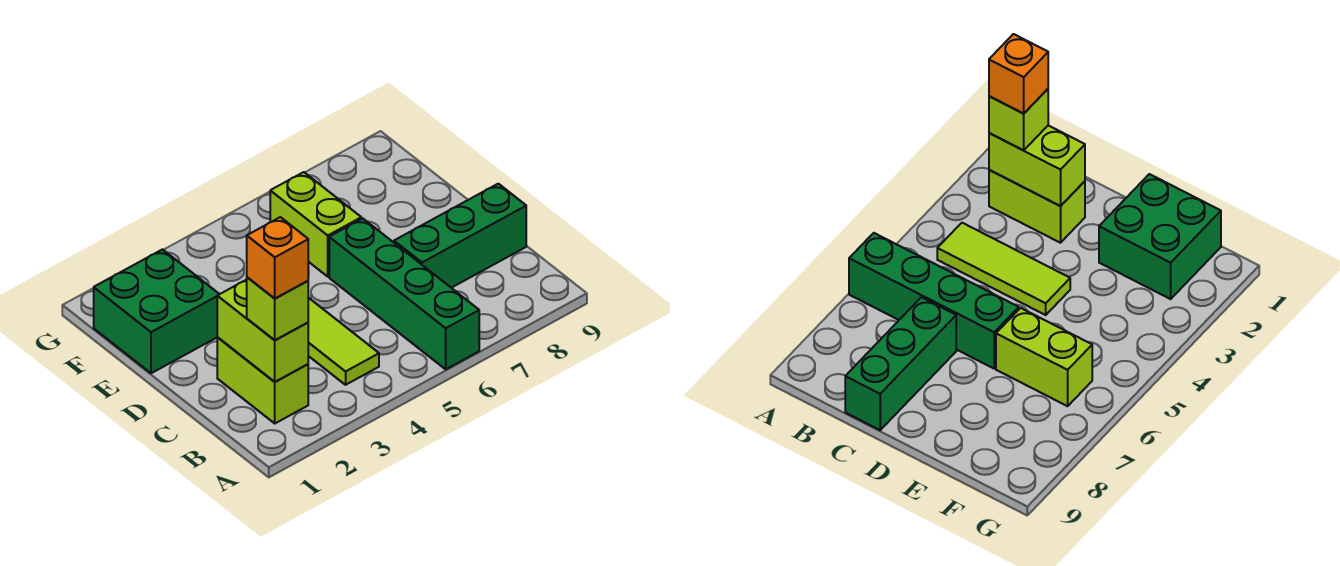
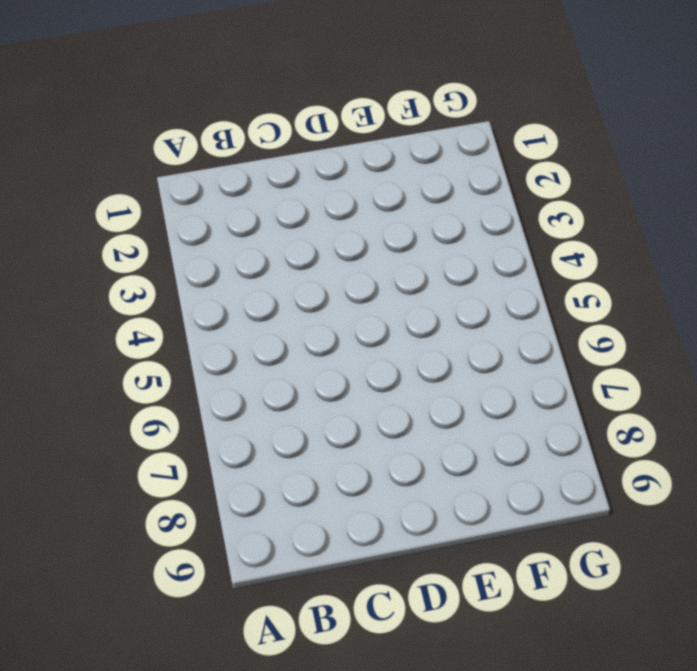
none -> green 1x4 brick [329,218,479,369]
none -> lime 1x2 brick [217,337,308,423]

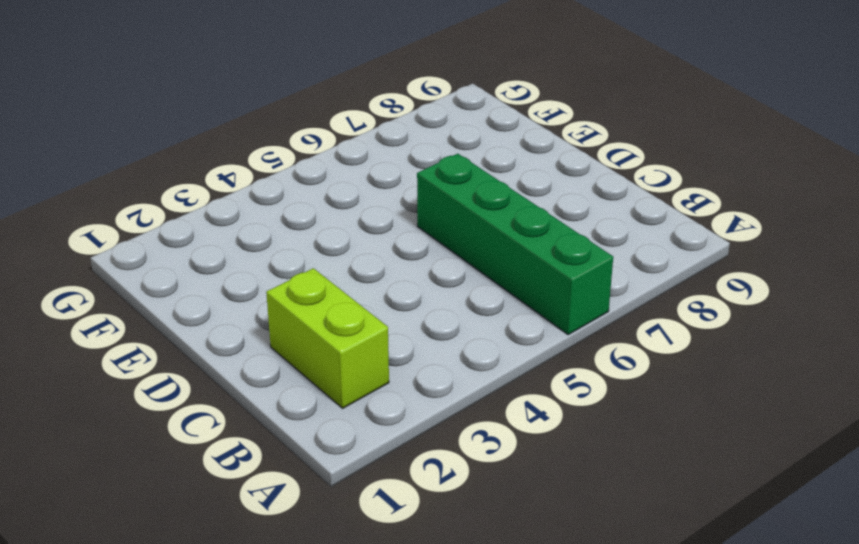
none -> lime 1x3 tile [308,298,379,385]
none -> green 1x3 brick [394,184,526,288]

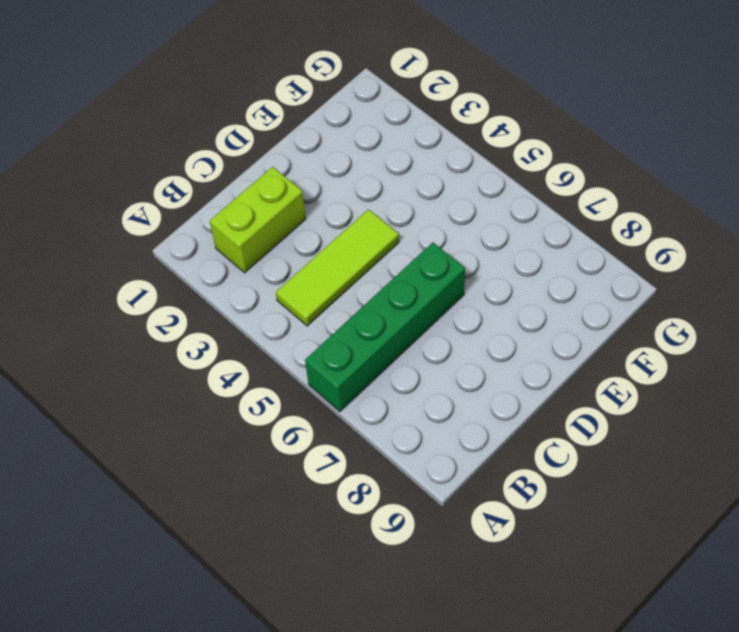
none -> green 1x3 brick [394,184,526,288]
none -> green 2x2 brick [94,249,219,373]

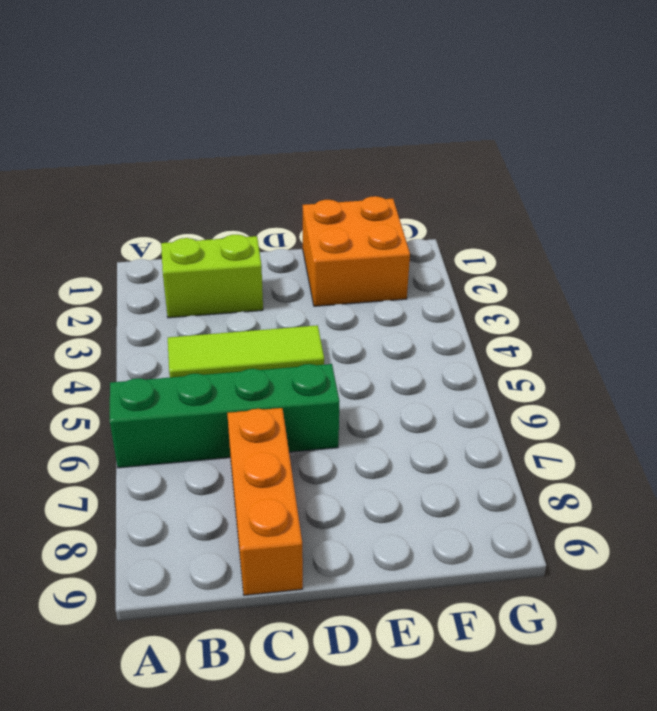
orange 1x3 brick [227,408,303,595] -> green 1x3 brick [394,184,526,288]
orange 2x2 brick [303,196,410,306] -> green 2x2 brick [94,249,219,373]
none -> lime 1x2 brick [270,172,361,276]
none -> lime 1x2 brick [217,280,308,382]

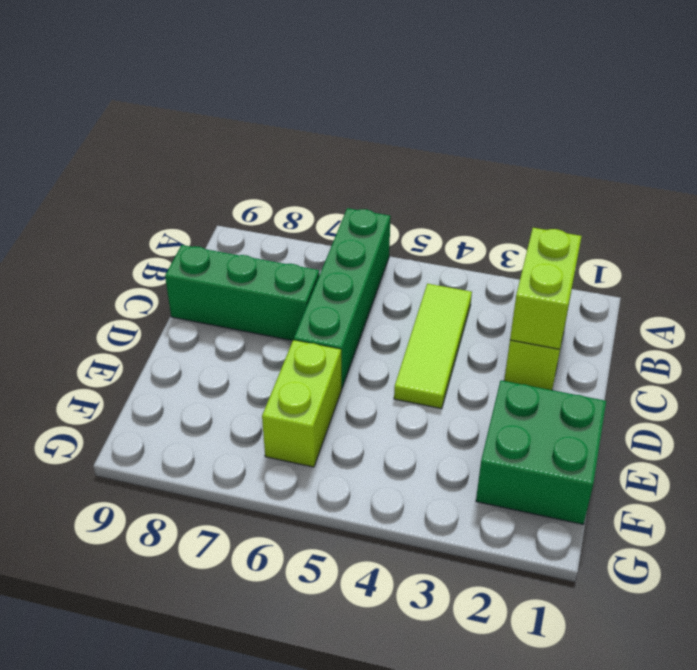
none -> lime 1x1 brick [247,277,308,340]
none -> orange 1x1 brick [247,217,308,299]

